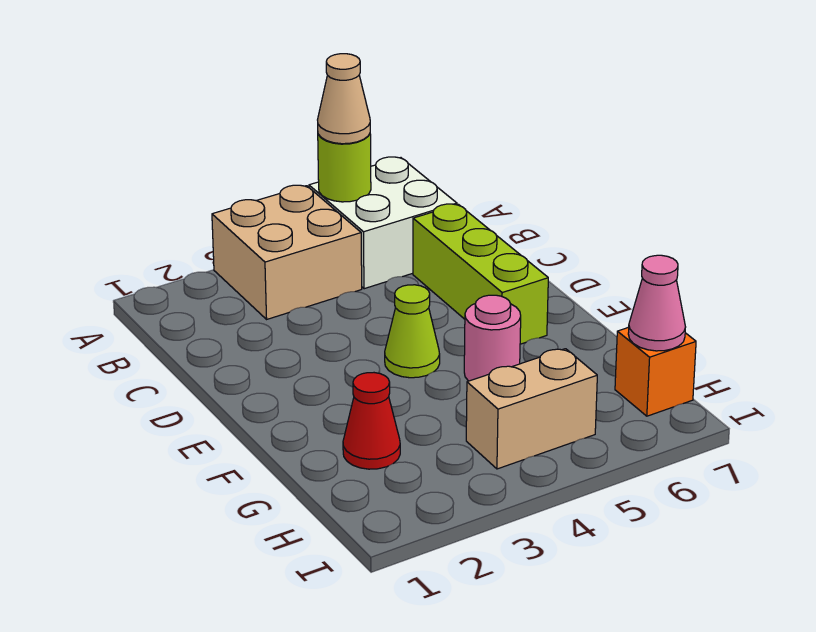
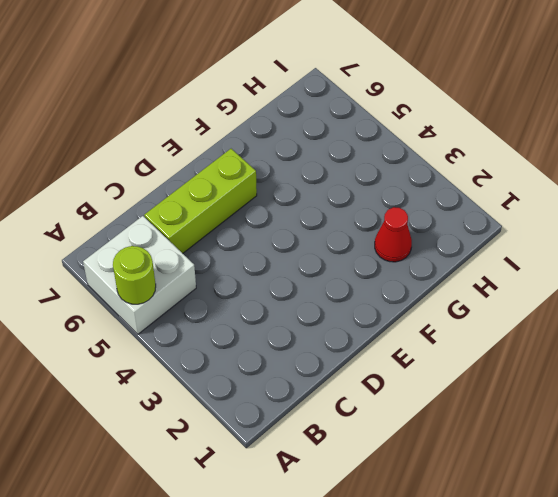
none -> tan 2x2 brick [212,185,362,319]
none -> lime 1x1 cone [385,285,440,378]

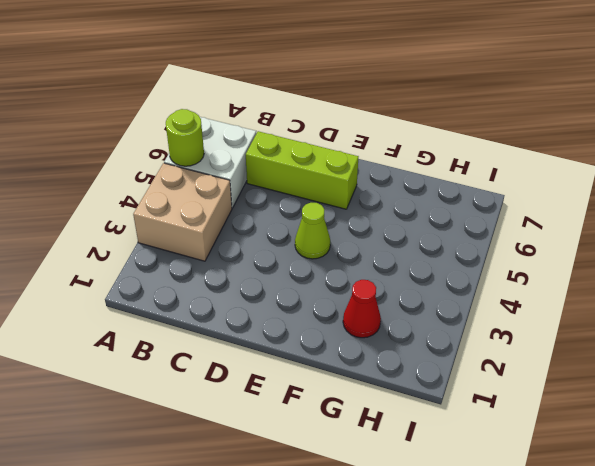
none -> pink 1x1 round brick [464,295,521,381]
none -> tan 1x2 brick [466,349,597,469]

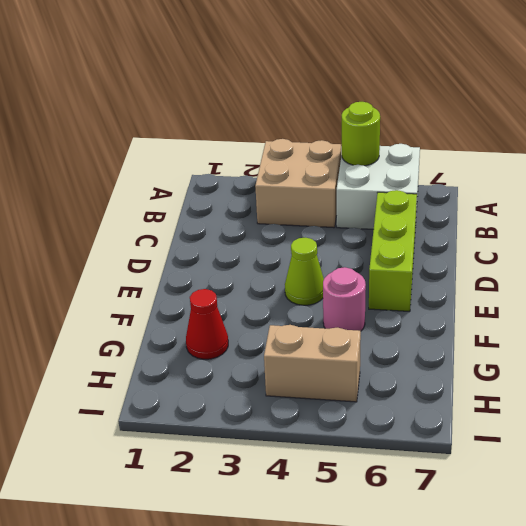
none -> orange 1x1 brick [615,327,696,416]
none -> pink 1x1 cone [628,255,685,351]

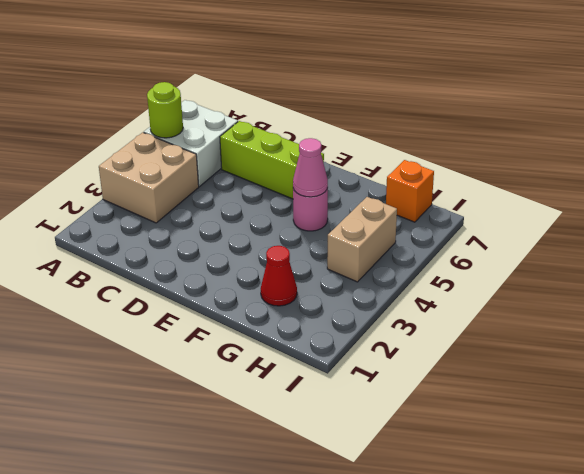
pink 1x1 cone [293,138,328,197] -> pink 1x1 cone moved to [628,255,685,351]
none -> lime 1x1 cone [385,285,440,378]
none -> tan 1x1 cone [318,54,370,144]

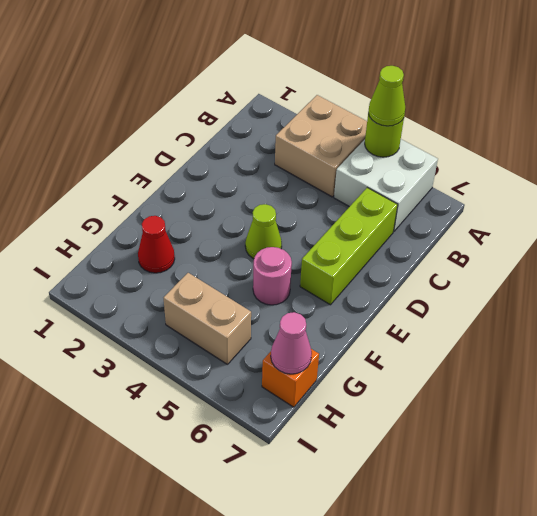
lime 1x1 cone [368,66,405,126] -> tan 1x1 cone [318,54,370,144]

